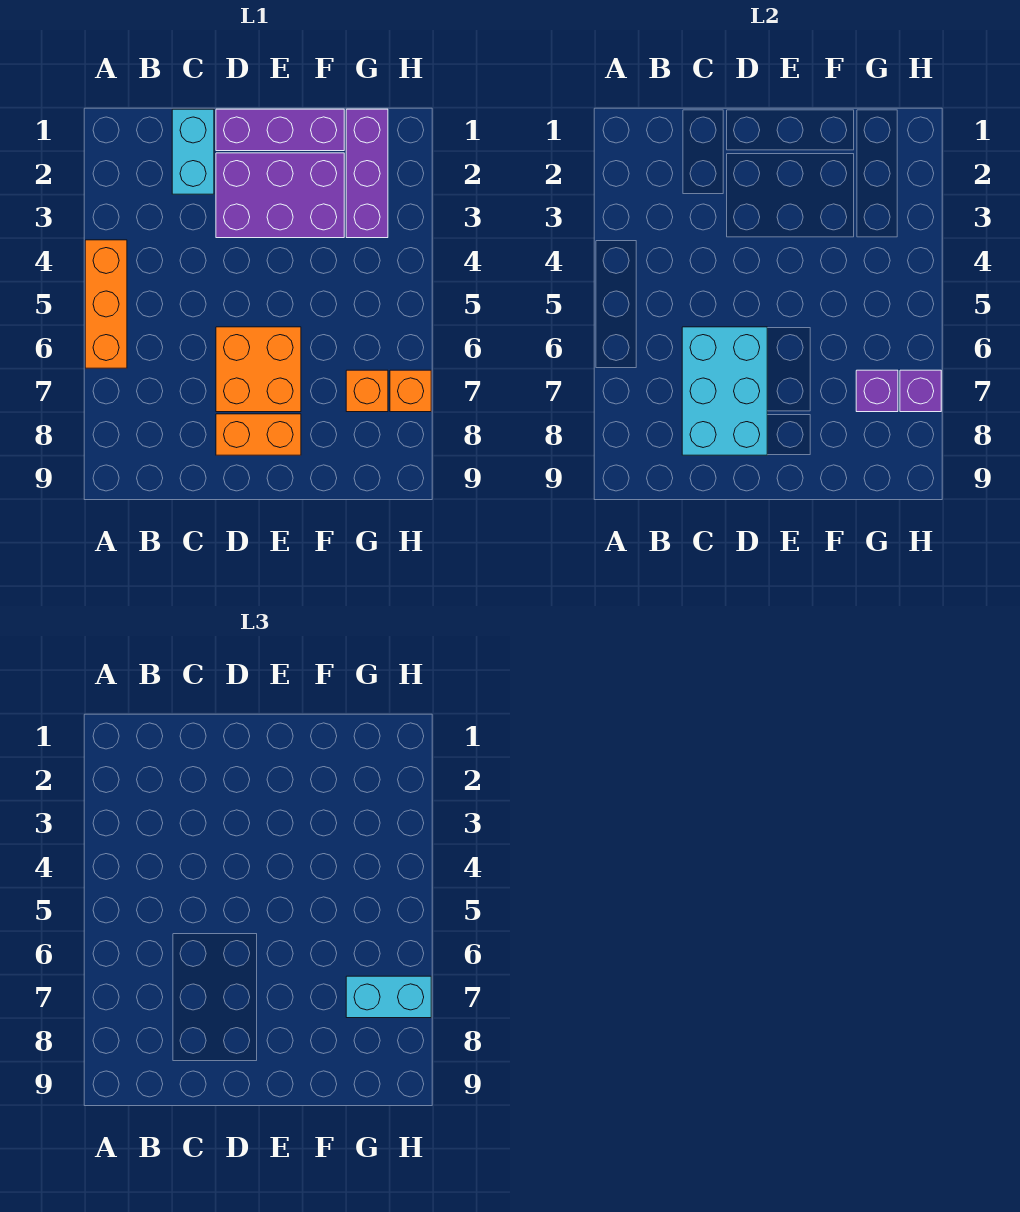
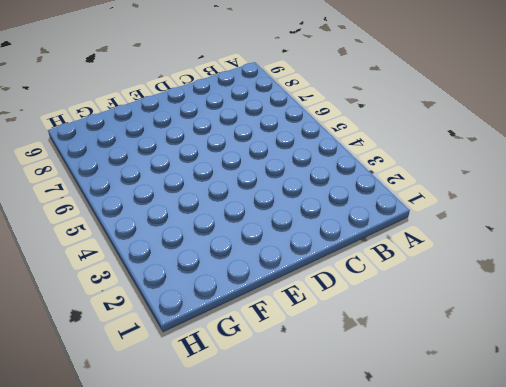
none -> orange 1x3 brick [85,240,127,368]
none -> cyan 1x2 brick [172,109,214,194]
none -> purple 1x3 brick [216,109,344,151]

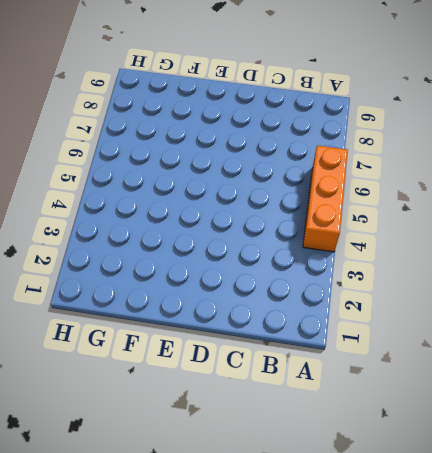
none -> cyan 1x2 brick [172,109,214,194]
none -> purple 1x3 brick [216,109,344,151]
none -> purple 2x3 brick [216,153,344,238]

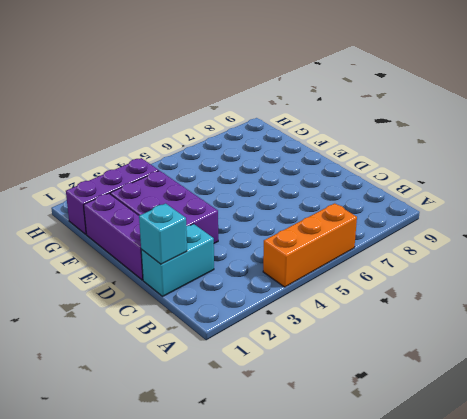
cyan 1x1 brick [139,203,187,264] -> none
none -> orange 2x2 brick [216,327,301,412]
none -> orange 1x2 brick [216,414,301,455]
none -> orange 1x1 brick [346,370,388,412]

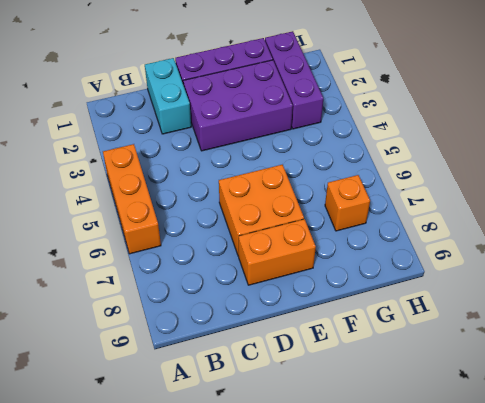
none -> orange 1x1 brick [390,370,431,412]
none -> cyan 2x3 brick [682,327,767,455]
none -> purple 1x1 brick [856,370,898,412]

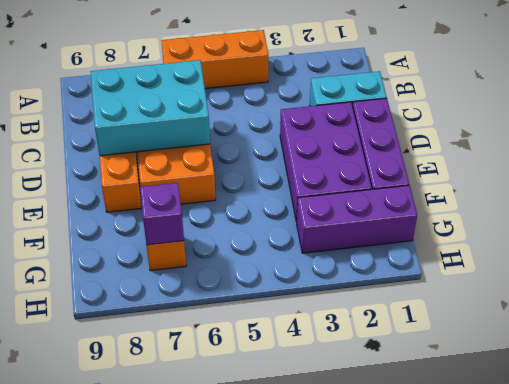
none -> orange 1x1 brick [390,370,431,412]
none -> purple 1x1 brick [900,370,941,412]
none -> cyan 1x2 brick [346,976,431,1018]

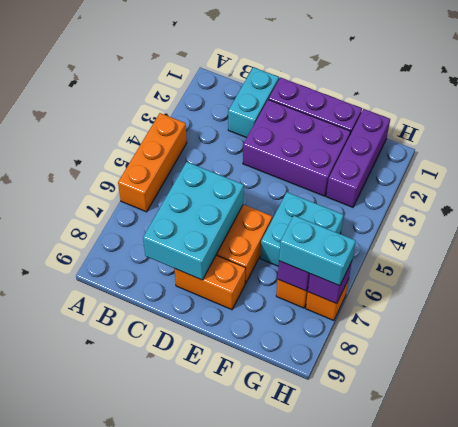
cyan 2x2 brick [260,192,343,266] -> none

